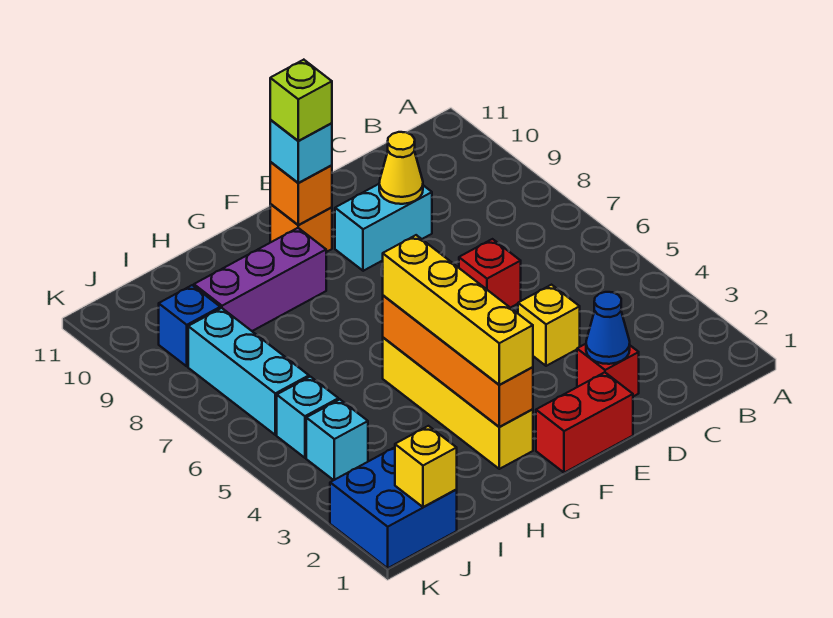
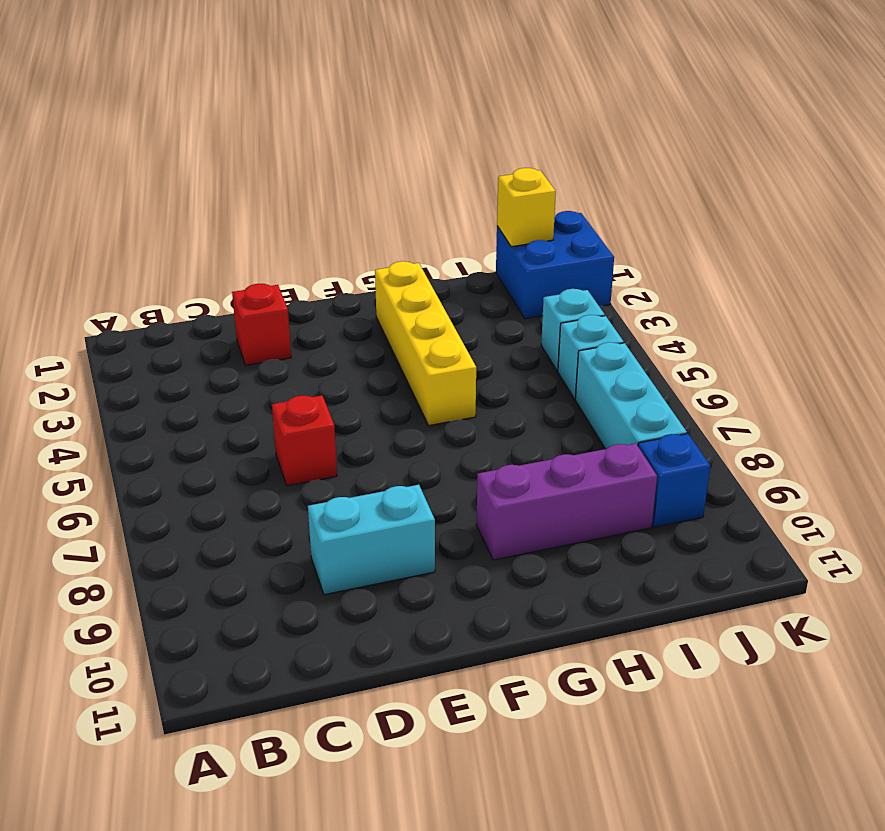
none -> yellow 1x1 brick [518,285,580,366]
none -> red 1x2 brick [536,372,633,473]
none -> orange 1x1 brick [270,204,332,252]

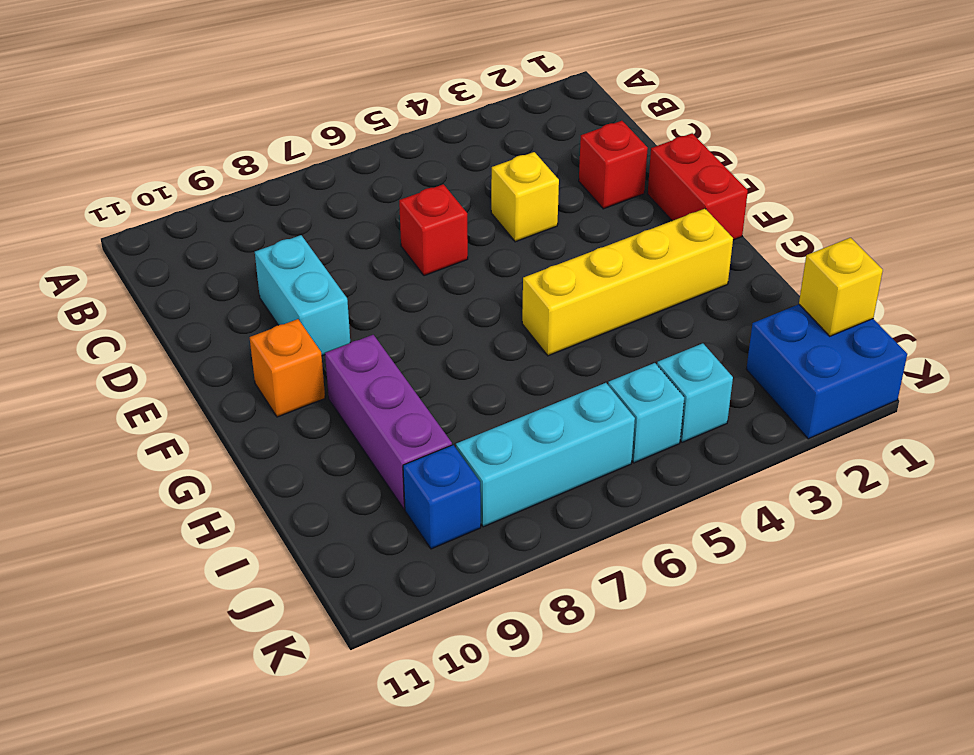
none -> blue 1x1 cone [586,292,630,364]
none -> yellow 1x1 cone [379,132,423,204]
none -> orange 1x1 brick [270,162,332,225]

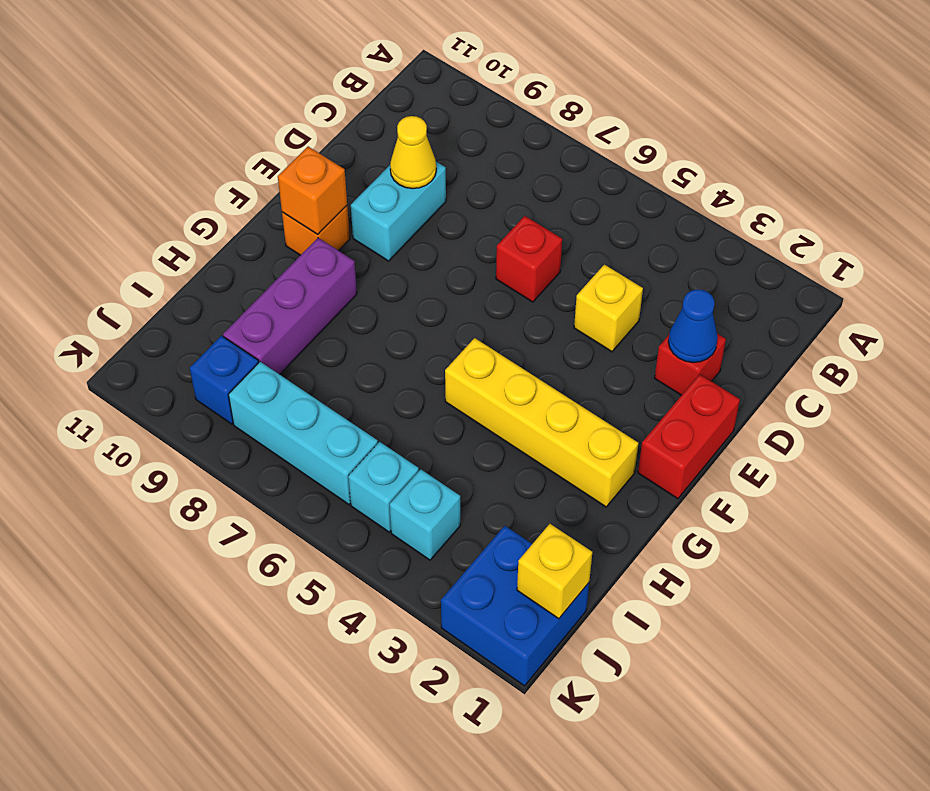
none -> orange 1x4 brick [383,295,533,427]
none -> cyan 1x1 brick [270,120,332,183]
none -> yellow 1x4 brick [383,235,533,385]

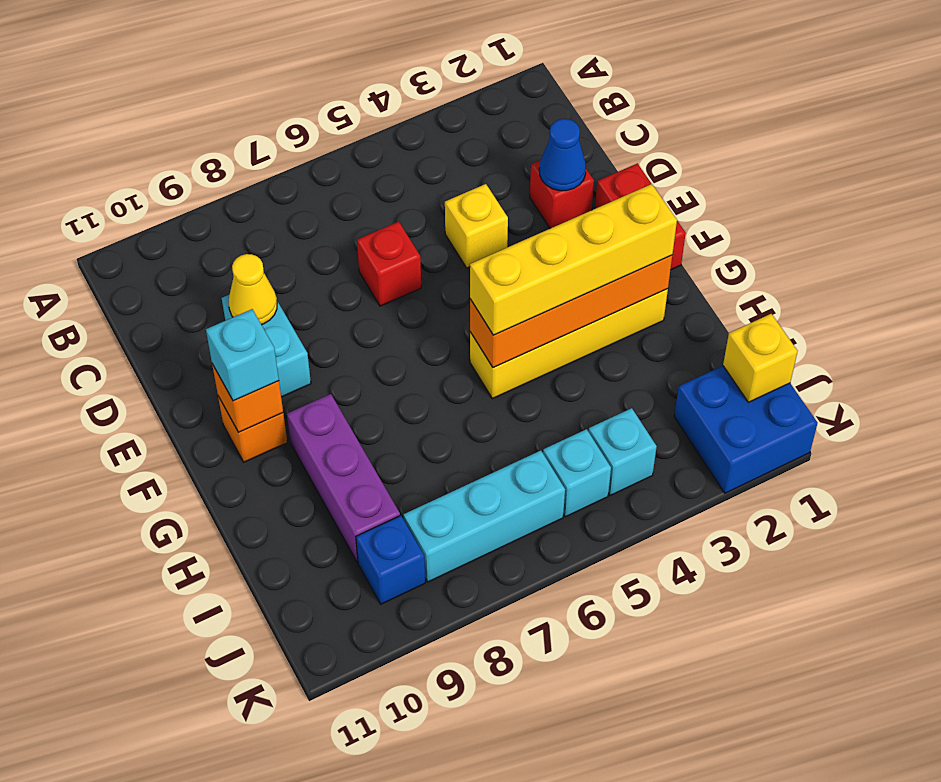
none -> lime 1x1 brick [270,60,332,141]

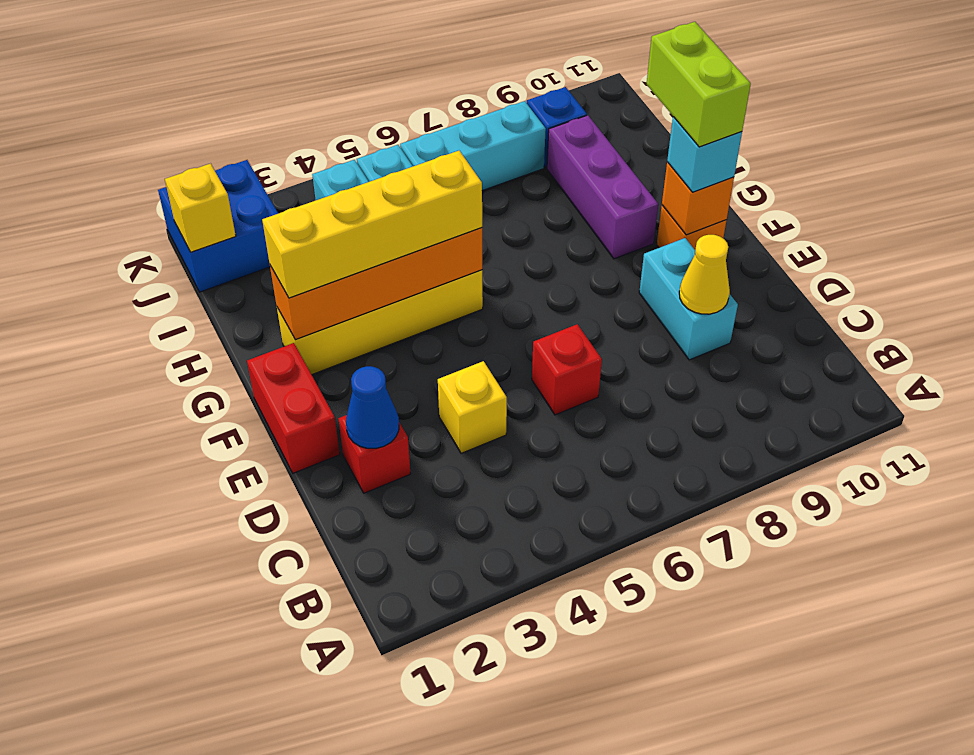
lime 1x2 brick [647,22,751,147] -> lime 1x1 brick [270,60,332,141]

